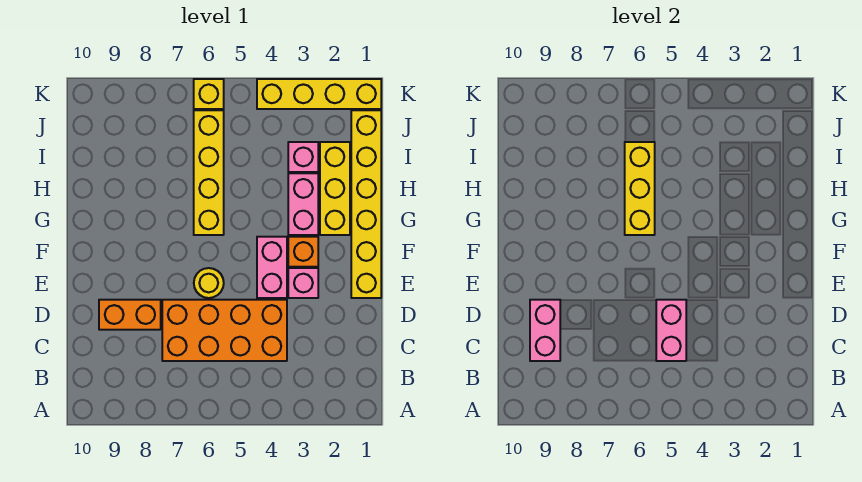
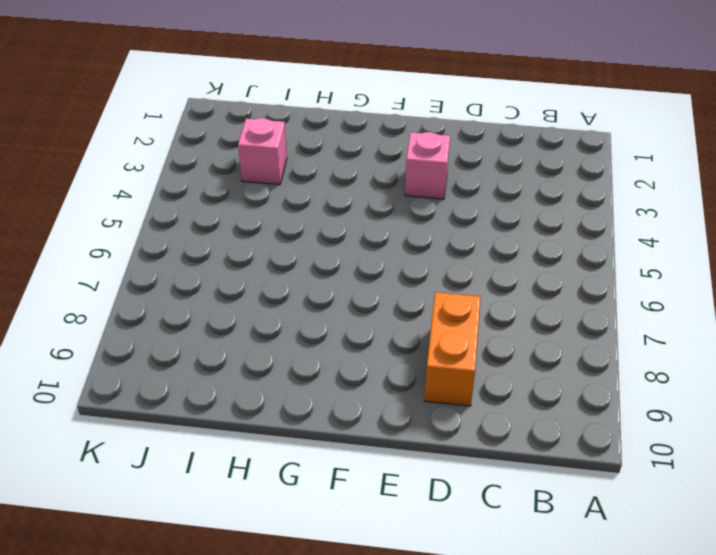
none -> orange 2x4 brick [162,300,287,361]
none -> yellow 1x6 brick [351,110,381,298]
none -> pink 1x2 brick [257,237,287,298]

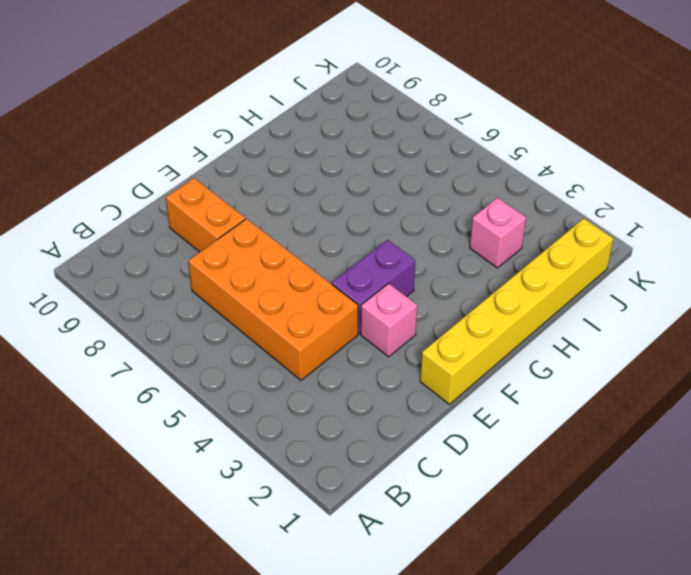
purple 1x2 brick [332,240,415,334] -> pink 1x2 brick [257,237,287,298]
none -> yellow 1x1 round brick [194,268,224,298]
none -> orange 1x1 brick [288,237,318,267]
none -> yellow 1x3 brick [320,142,350,235]

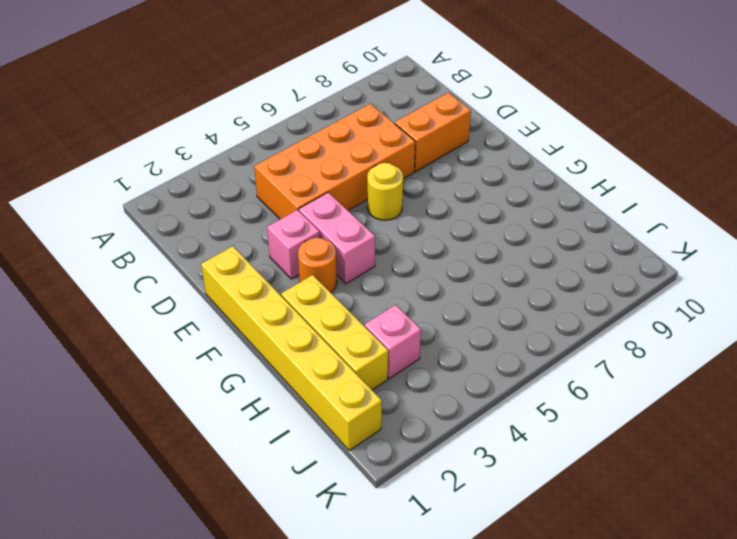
orange 1x1 round brick [298,238,337,292] -> orange 1x1 brick [288,237,318,267]
none -> pink 1x2 brick [288,173,318,235]
none -> yellow 1x4 brick [194,110,224,235]
none -> yellow 1x4 brick [257,79,381,109]

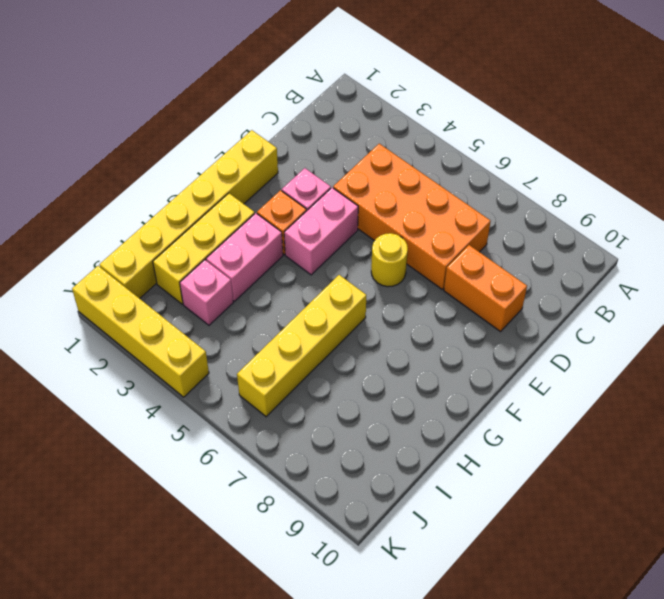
none -> yellow 1x1 brick [194,79,224,109]
none -> pink 1x2 brick [656,300,686,361]
none -> pink 1x2 brick [530,300,560,361]

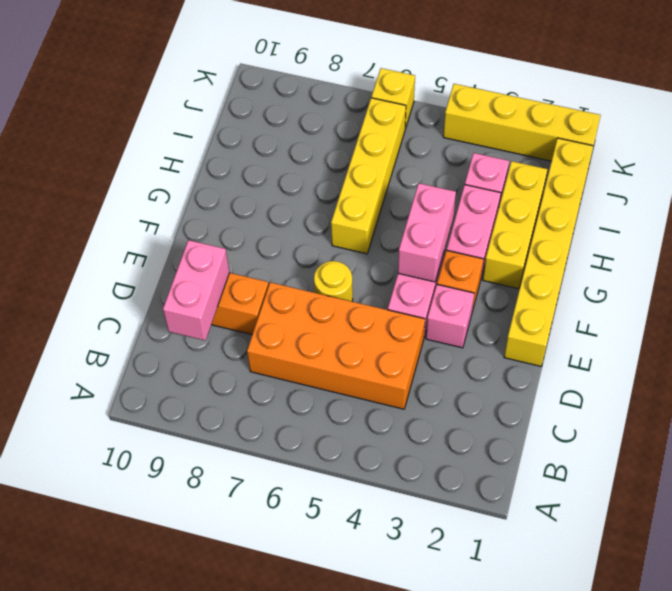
pink 1x2 brick [398,183,456,282] -> pink 1x2 brick moved to [656,300,686,361]
none -> yellow 1x3 brick [625,142,655,235]

